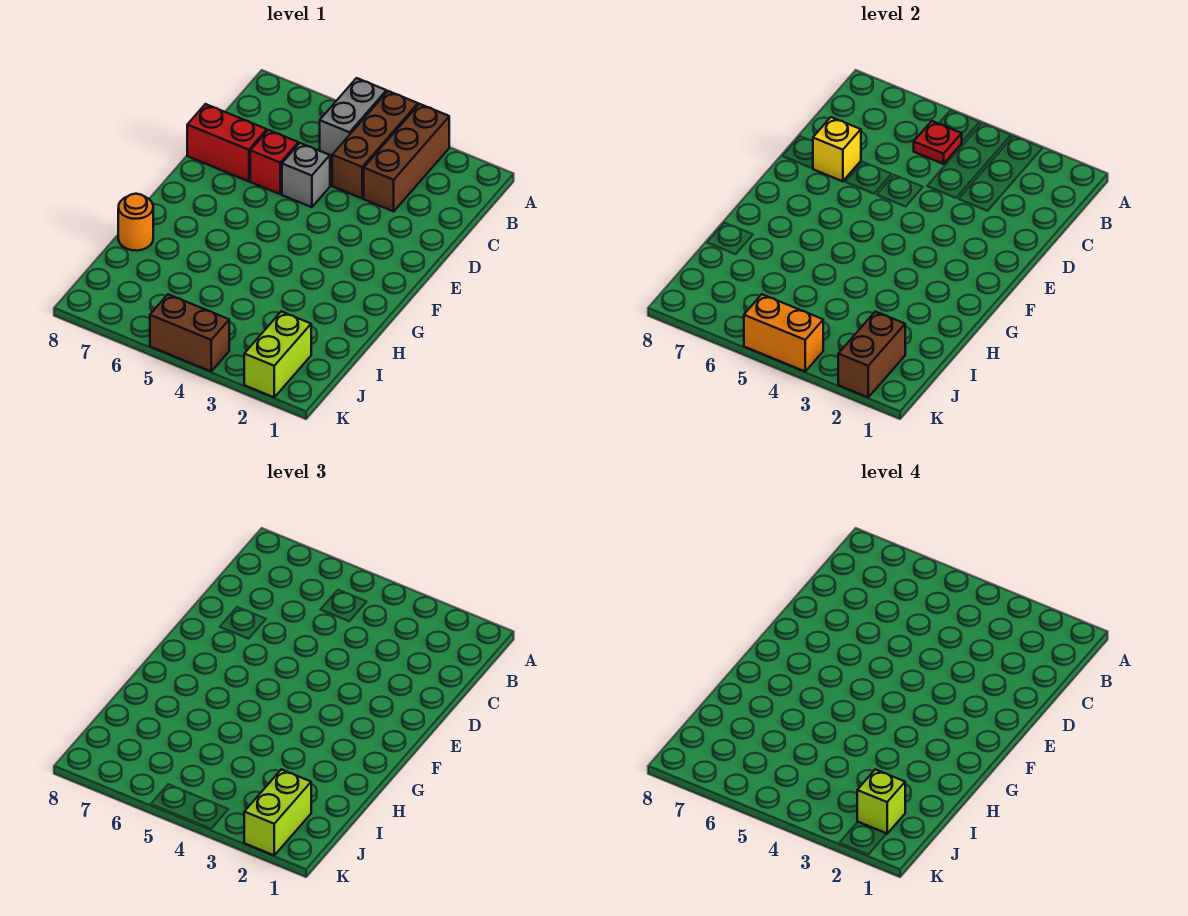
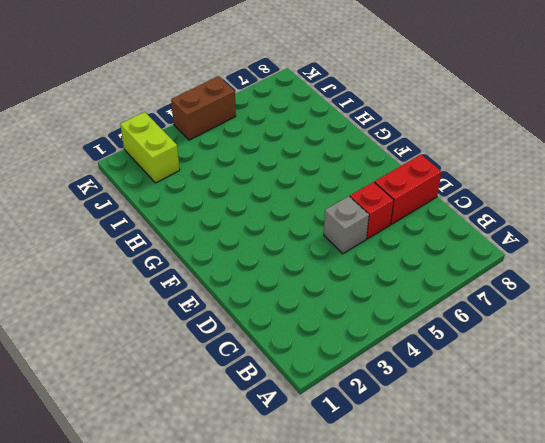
none -> brown 1x3 brick [364,104,449,211]
none -> brown 1x3 brick [332,91,418,198]
none -> grey 1x2 brick [320,78,386,157]

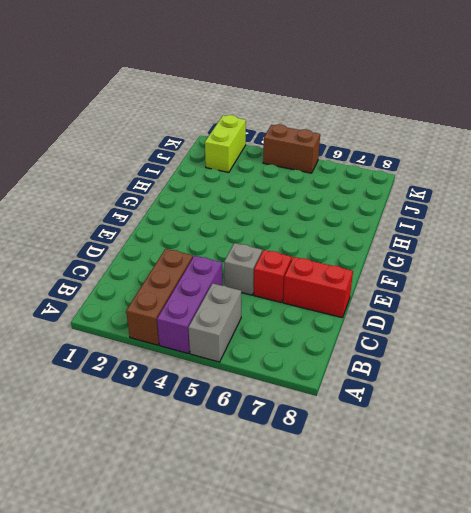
purple 1x3 brick [157,256,223,354] -> brown 1x3 brick [332,91,418,198]
none -> orange 1x1 round brick [118,194,153,251]
none -> red 1x1 plate [914,121,962,164]
none -> yellow 1x1 brick [813,117,861,181]

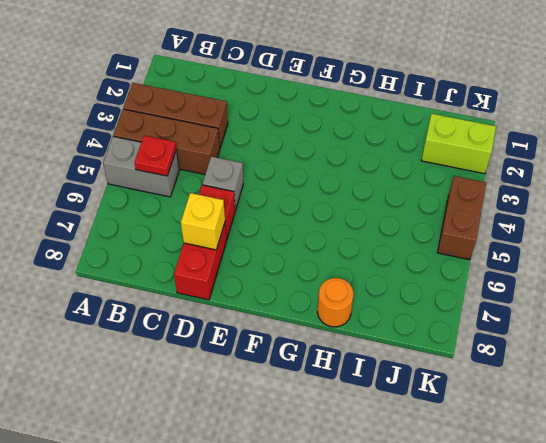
none -> brown 1x2 brick [838,311,905,397]
none -> orange 1x2 brick [744,294,823,371]
none -> lime 1x2 brick [244,769,311,855]

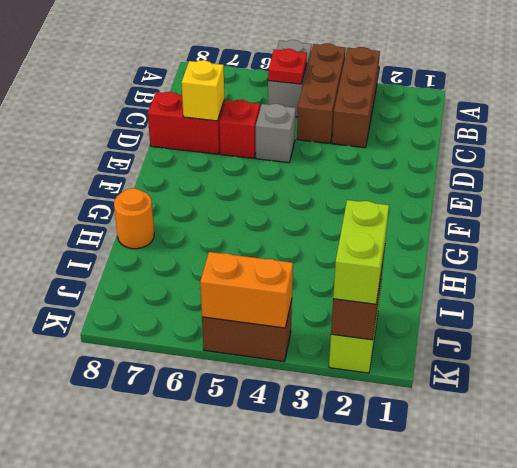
none -> lime 1x1 brick [857,769,905,834]

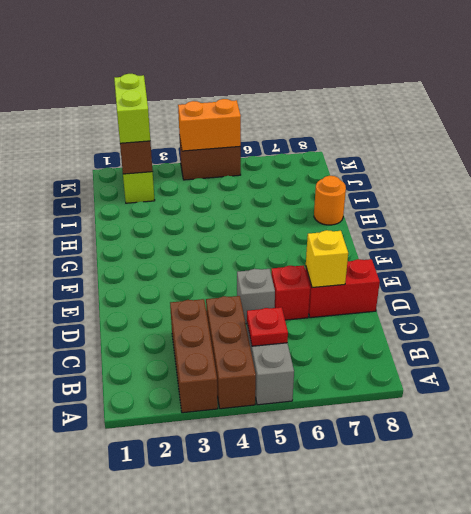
none -> lime 1x1 brick [857,769,905,834]

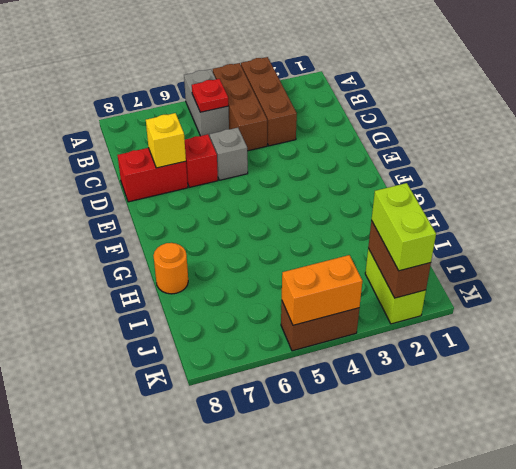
none -> lime 1x1 brick [857,769,905,834]

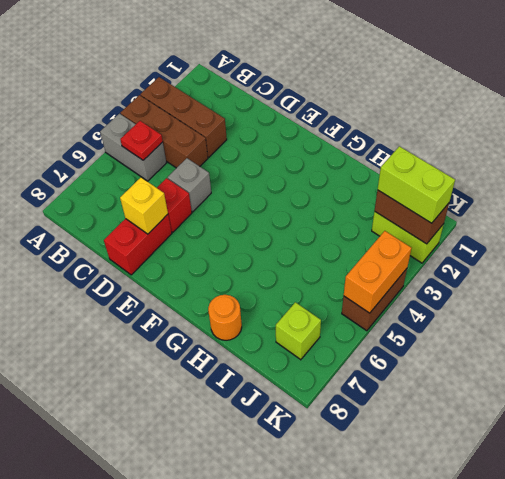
lime 1x1 brick [276,302,321,360] -> lime 1x1 brick moved to [857,769,905,834]

